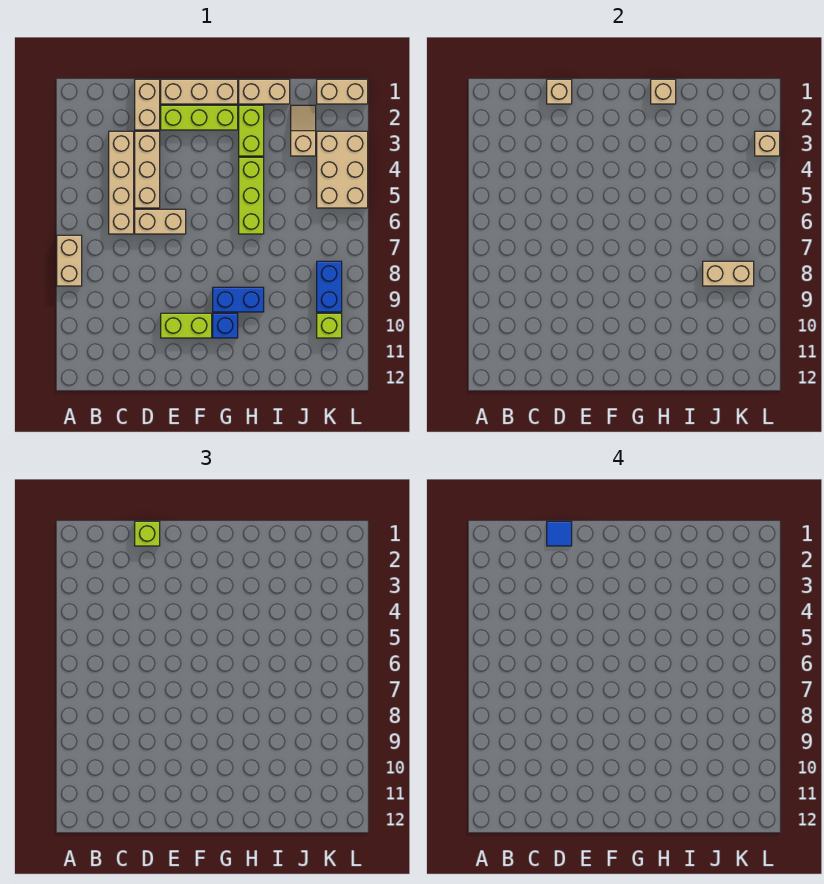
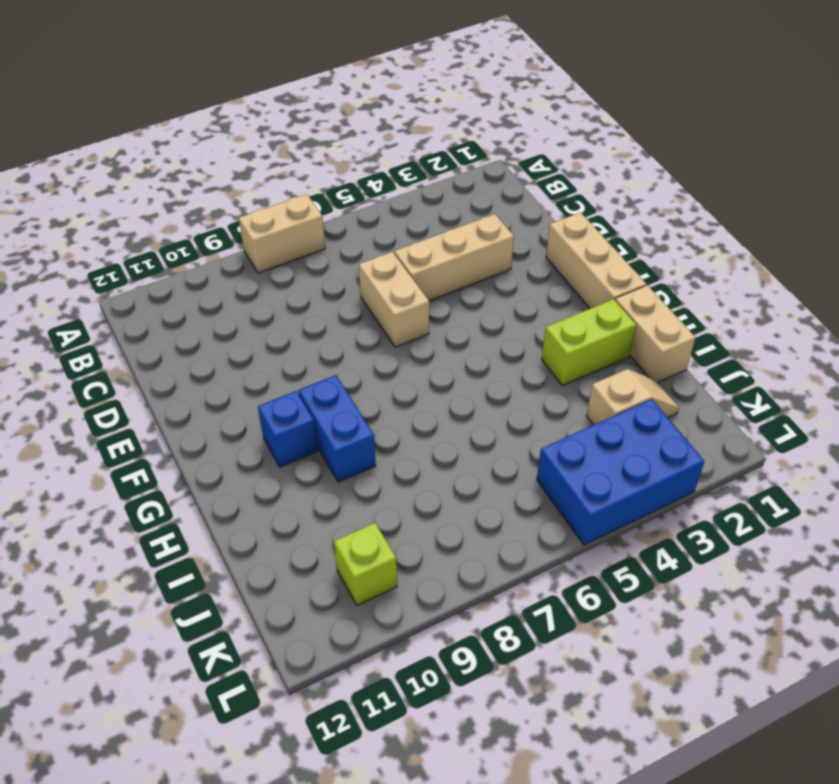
blue 2x3 brick [537,399,704,545] -> tan 2x3 brick [317,131,368,208]
none -> tan 1x4 brick [109,131,134,234]
none -> tan 1x2 brick [135,79,160,130]
none -> lime 1x3 brick [161,105,238,130]

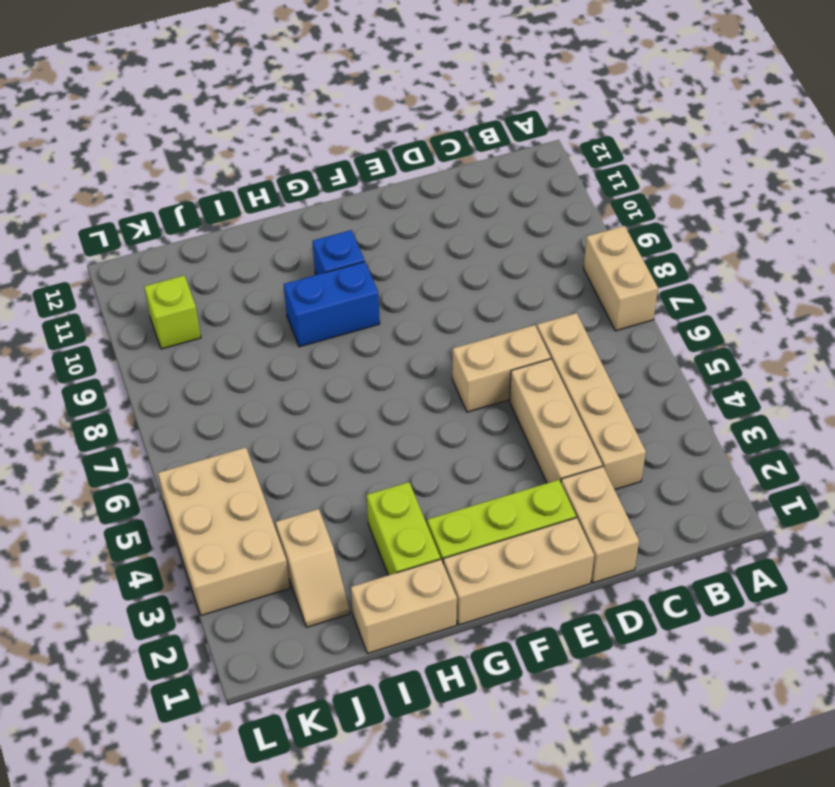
none -> lime 1x2 brick [161,313,212,338]
none -> lime 1x3 brick [239,157,264,234]
none -> tan 1x2 brick [317,79,368,104]

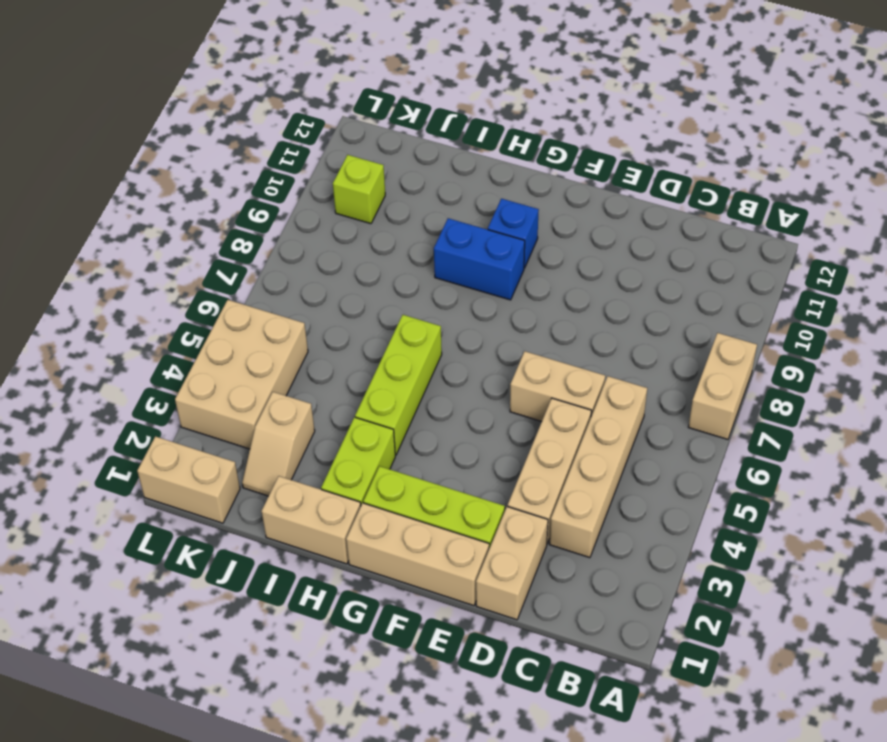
none -> lime 1x2 brick [161,313,212,338]
none -> blue 1x2 brick [317,261,342,312]
none -> tan 1x1 brick [547,79,572,104]

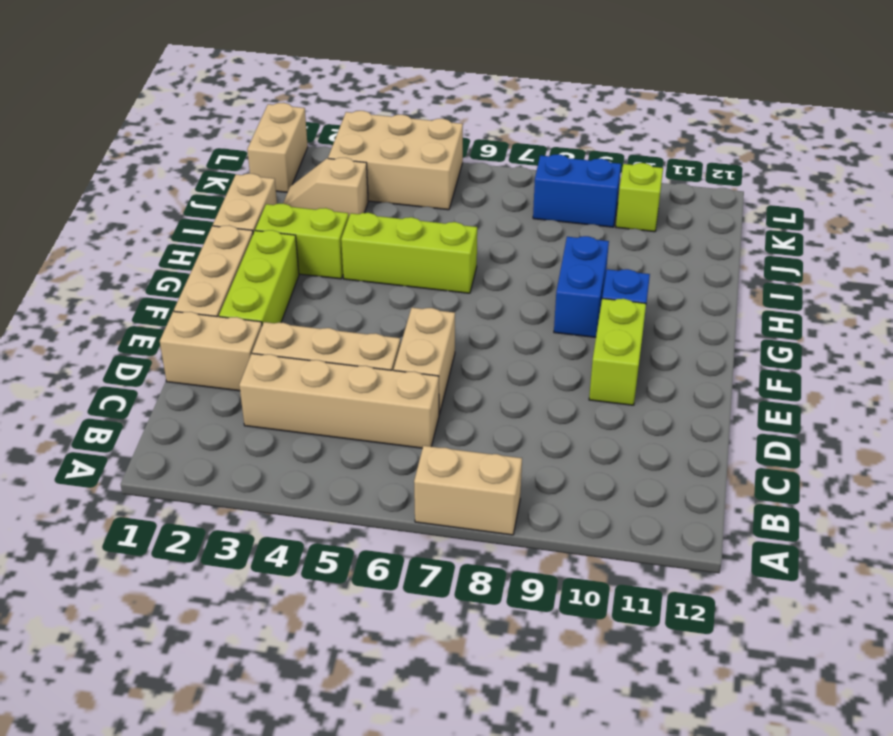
none -> tan 1x1 brick [547,79,572,104]
none -> tan 1x1 brick [651,79,676,104]
none -> tan 1x2 brick [703,261,754,286]

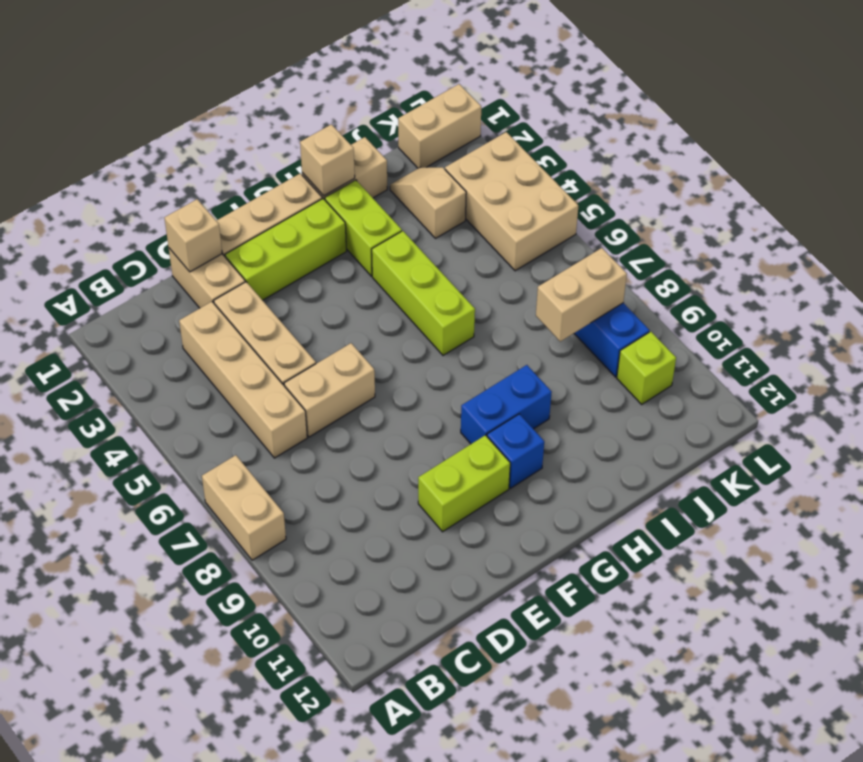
none -> tan 1x1 brick [755,131,780,156]
none -> lime 1x1 brick [135,521,160,546]
none -> blue 1x1 tile [547,521,572,546]

